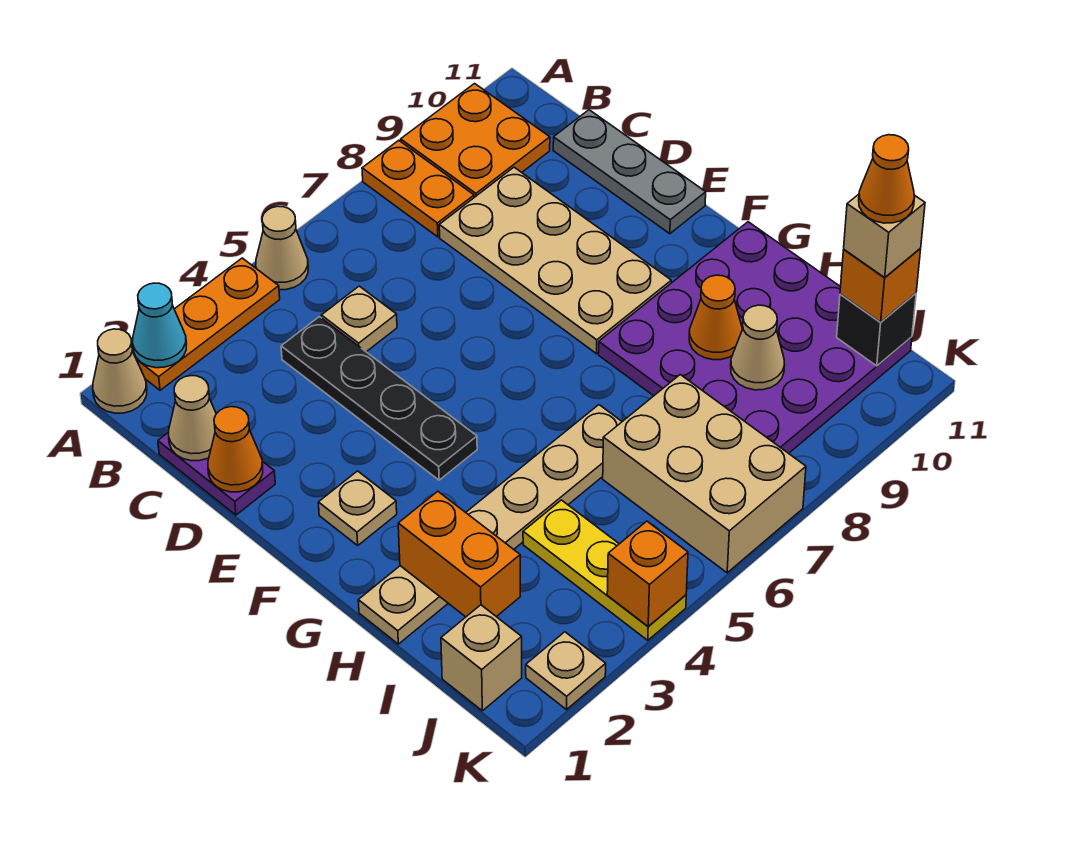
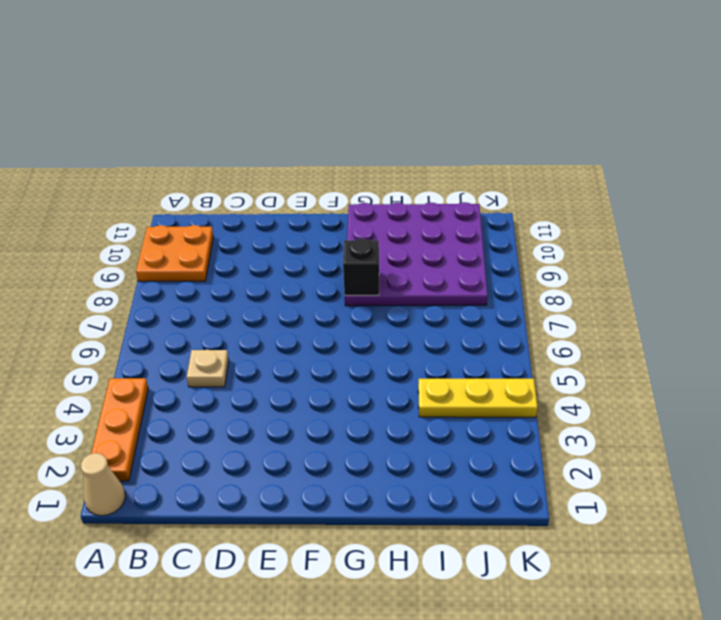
black 1x1 brick [343,239,379,295] -> black 1x1 brick moved to [837,293,916,366]
none -> tan 1x1 cone [256,206,308,290]
none -> orange 1x2 plate [362,140,474,237]
none -> purple 1x2 plate [158,432,275,515]

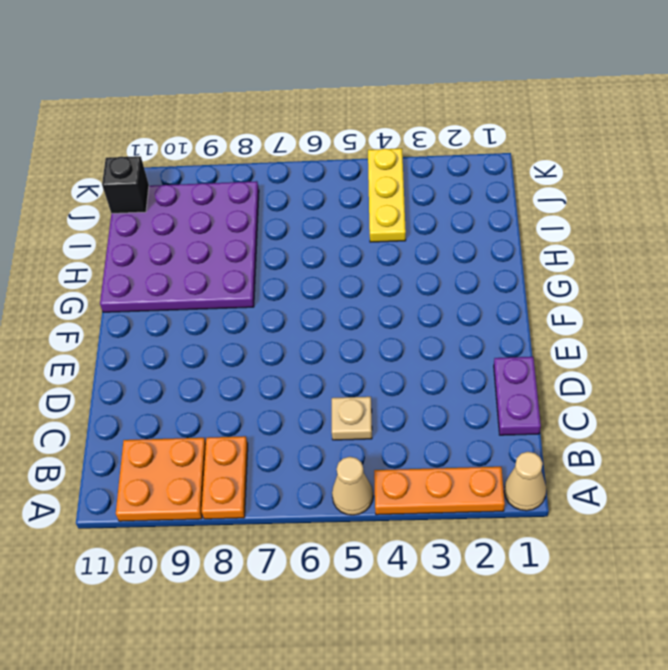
none -> black 1x4 plate [281,317,477,480]
none -> tan 2x4 plate [439,167,671,354]
none -> grey 1x3 plate [553,110,706,234]

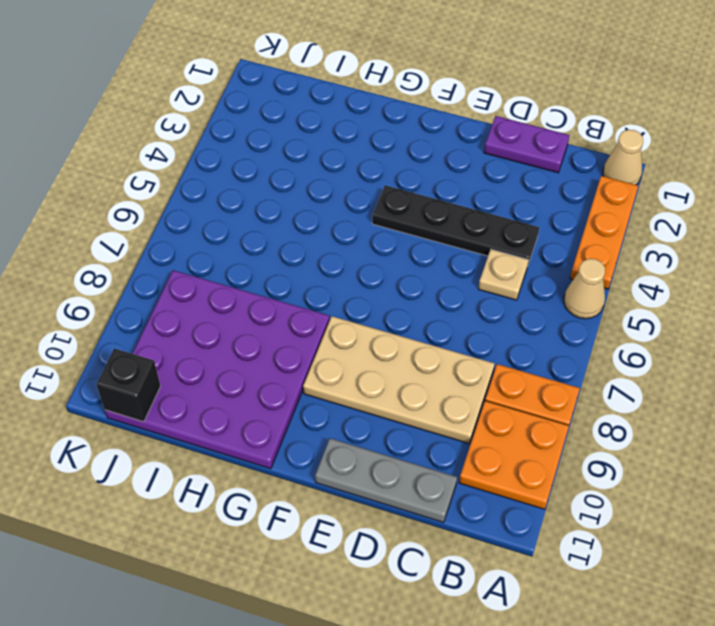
none -> tan 1x1 plate [318,471,397,545]
none -> tan 1x6 plate [358,405,622,644]
none -> yellow 1x3 plate [523,500,686,640]

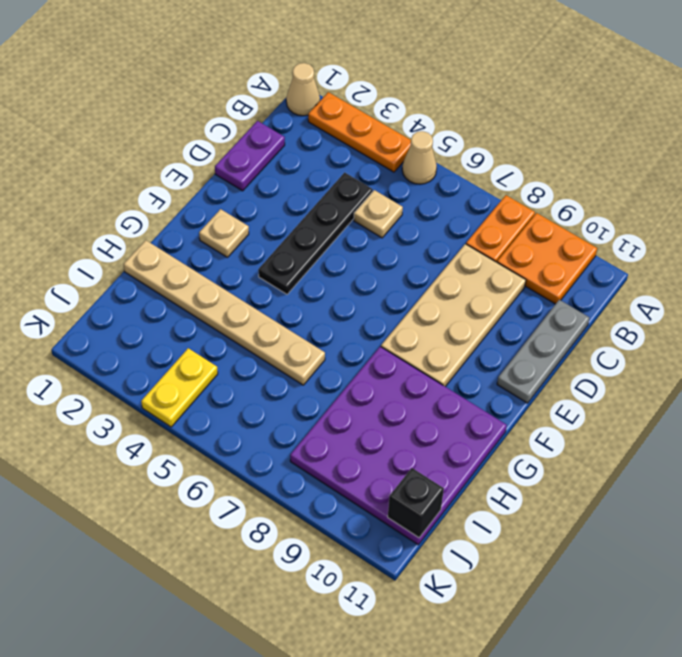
yellow 1x2 plate [141,348,218,427] -> yellow 1x3 plate [523,500,686,640]
none -> tan 2x3 brick [603,375,806,573]
none -> tan 1x1 brick [441,605,522,711]
none -> tan 1x1 plate [526,632,606,710]

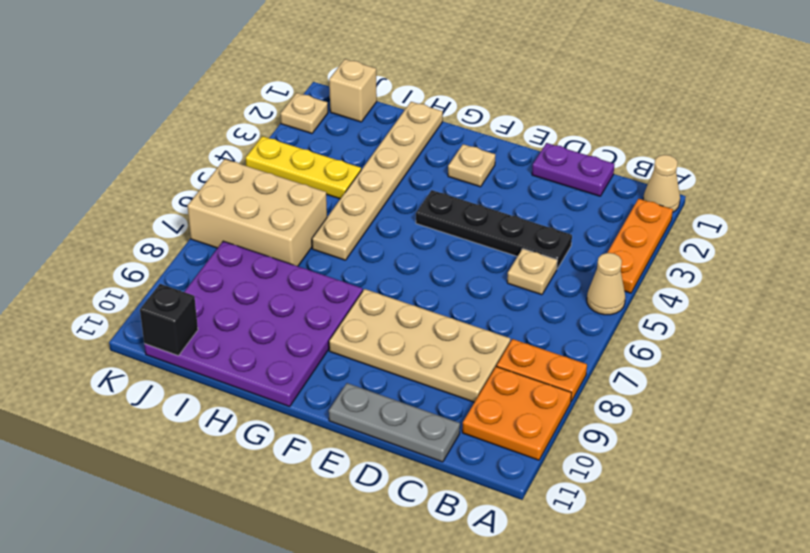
none -> cyan 1x1 cone [133,283,187,368]
none -> tan 1x1 cone [169,376,216,461]
none -> orange 1x1 cone [208,407,263,492]

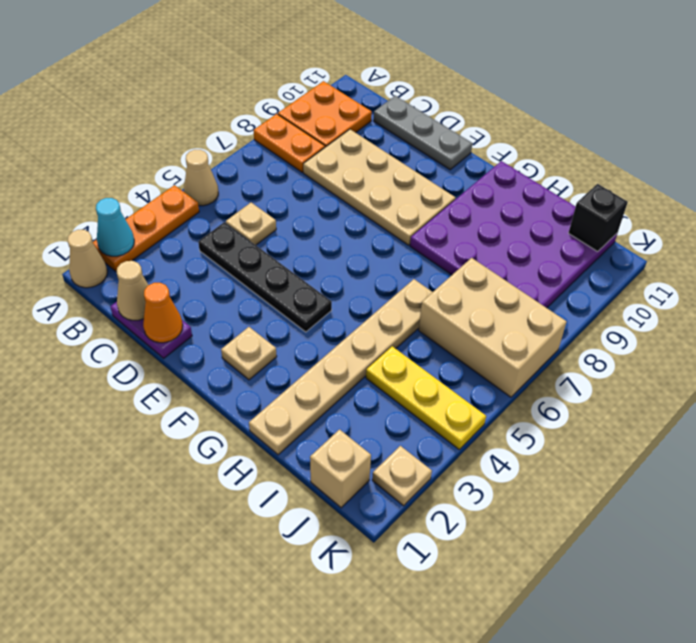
none -> orange 1x2 brick [398,491,520,617]
none -> orange 1x1 cone [689,275,742,360]
none -> tan 1x1 cone [731,305,784,390]

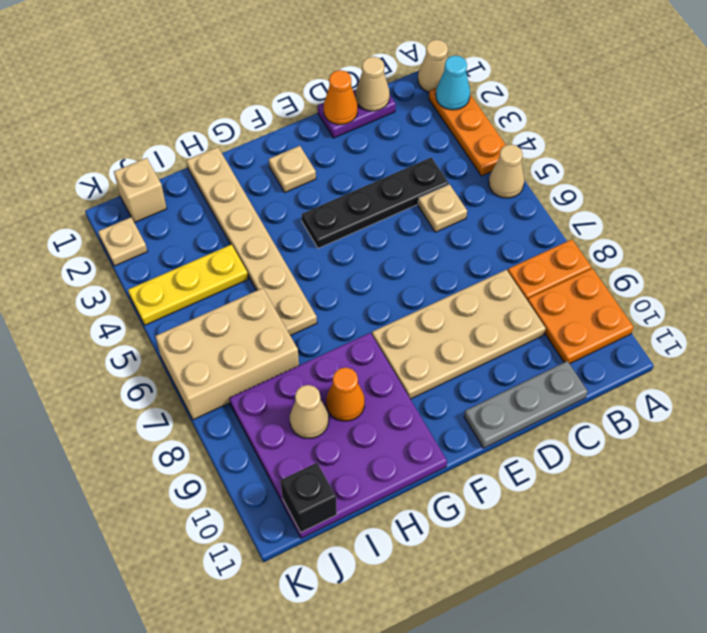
none -> orange 1x2 brick [398,491,520,617]
none -> orange 1x1 brick [607,521,688,626]
none -> orange 1x1 brick [840,249,921,322]

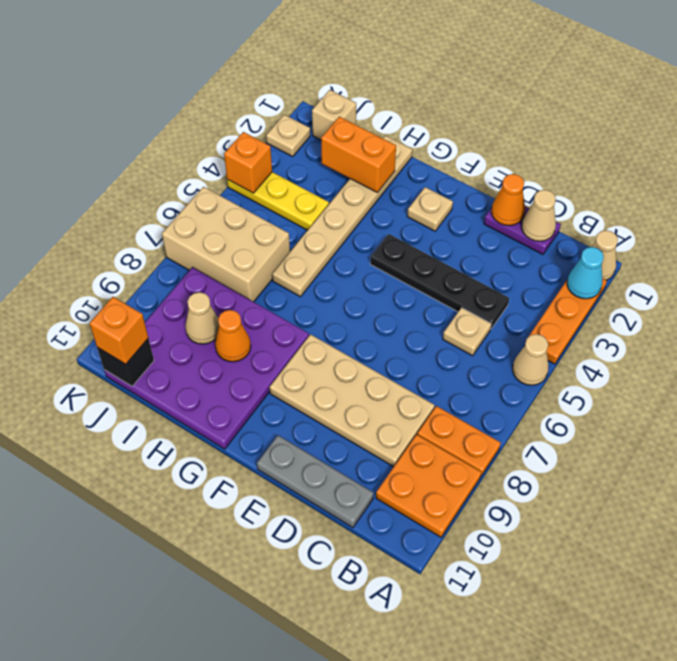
none -> tan 1x1 brick [844,194,925,277]
none -> orange 1x1 cone [859,135,914,223]

